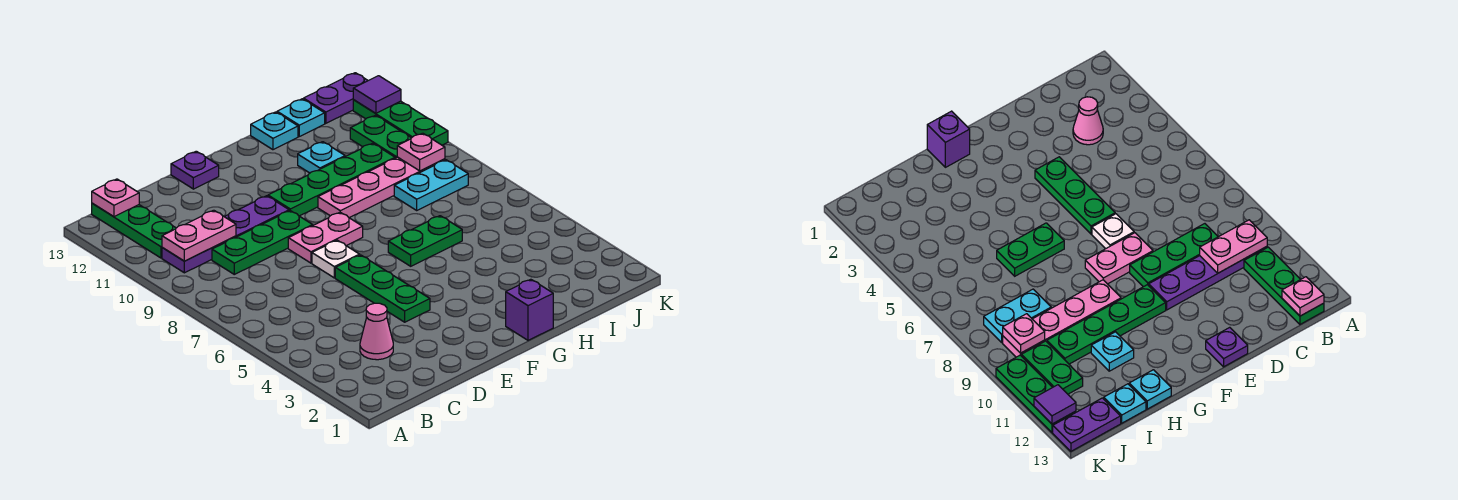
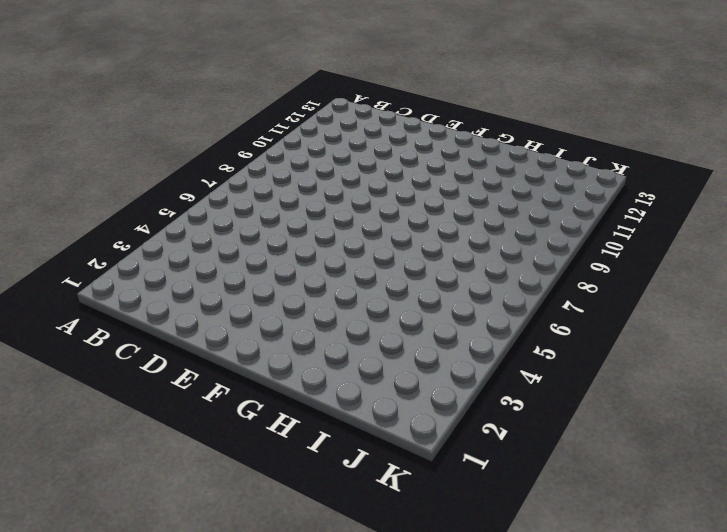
none -> purple 1x4 plate [162,196,289,273]
none -> green 1x3 plate [92,203,176,258]
none -> pink 1x1 cone [360,303,393,360]

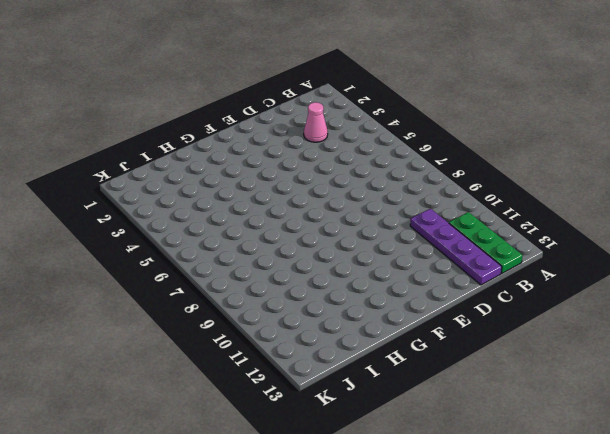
purple 1x4 plate [410,208,502,285] -> purple 1x4 plate turned to [162,196,289,273]
none -> green 1x3 plate [212,211,313,274]
none -> green 1x3 plate [335,255,430,322]
none -> white 1x1 plate [312,240,360,278]

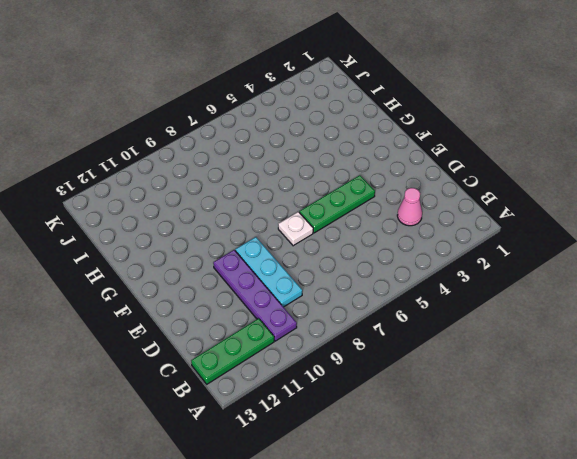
cyan 1x3 plate [235,237,302,307] -> green 1x3 plate [212,211,313,274]
none -> pink 1x2 plate [288,212,363,263]
none -> purple 1x1 plate [171,151,219,189]
none -> green 1x4 plate [268,143,395,216]

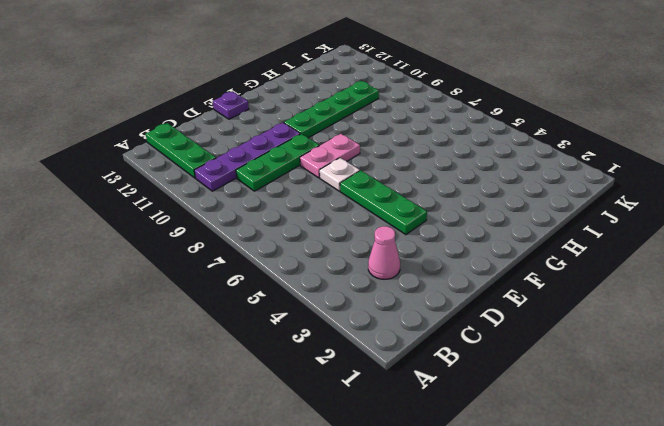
none -> purple 1x1 brick [506,279,553,340]
none -> green 1x2 plate [388,216,462,266]
none -> pink 1x4 plate [318,157,445,218]

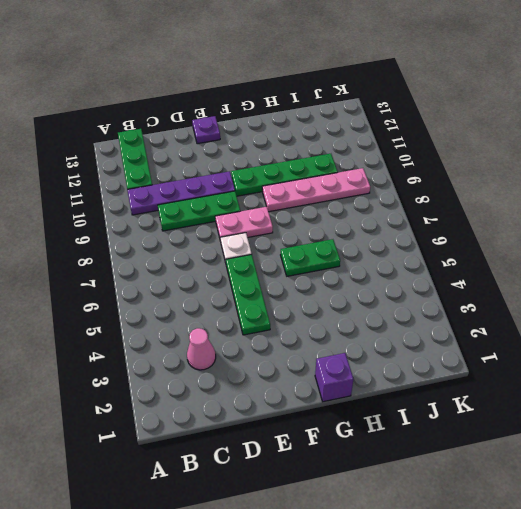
none -> cyan 1x1 plate [298,142,345,173]
none -> cyan 1x1 plate [251,112,298,150]
none -> cyan 1x2 plate [394,160,468,210]

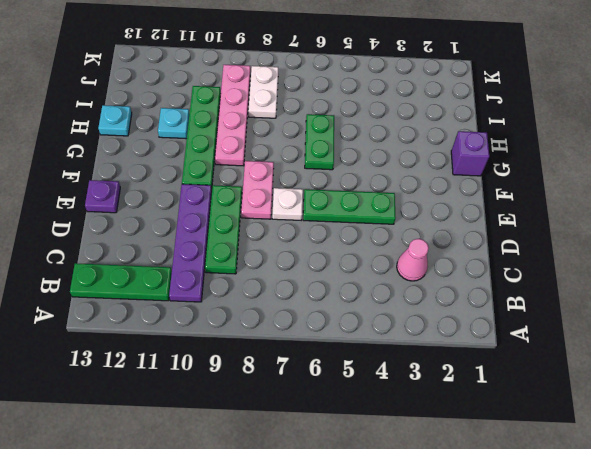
white 1x2 plate [249,66,278,118] -> cyan 1x2 plate [394,160,468,210]
none -> cyan 1x1 plate [277,99,325,136]
none -> green 1x2 plate [350,115,411,158]
none -> purple 1x2 plate [304,73,368,123]

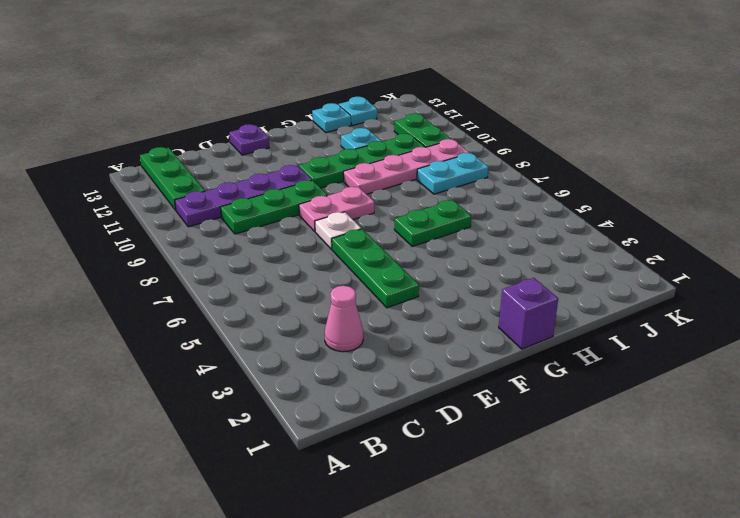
none -> purple 1x2 plate [304,73,368,123]
none -> green 1x3 plate [353,100,448,145]
none -> pink 1x2 plate [162,210,236,261]

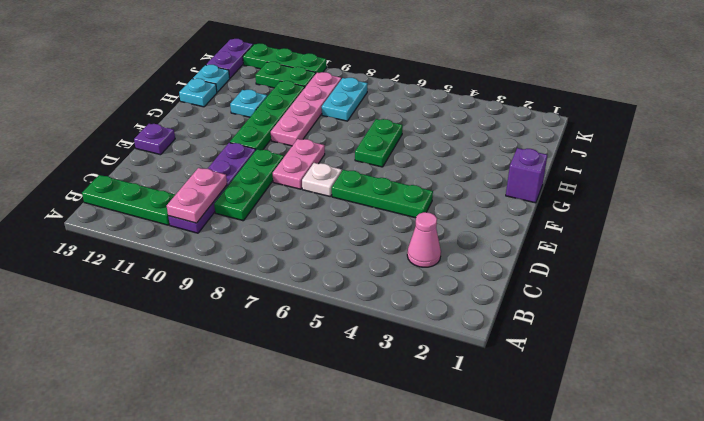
none -> pink 1x1 plate [92,179,139,217]
none -> pink 1x1 plate [397,133,445,171]
none -> purple 1x1 tile [353,76,401,113]

